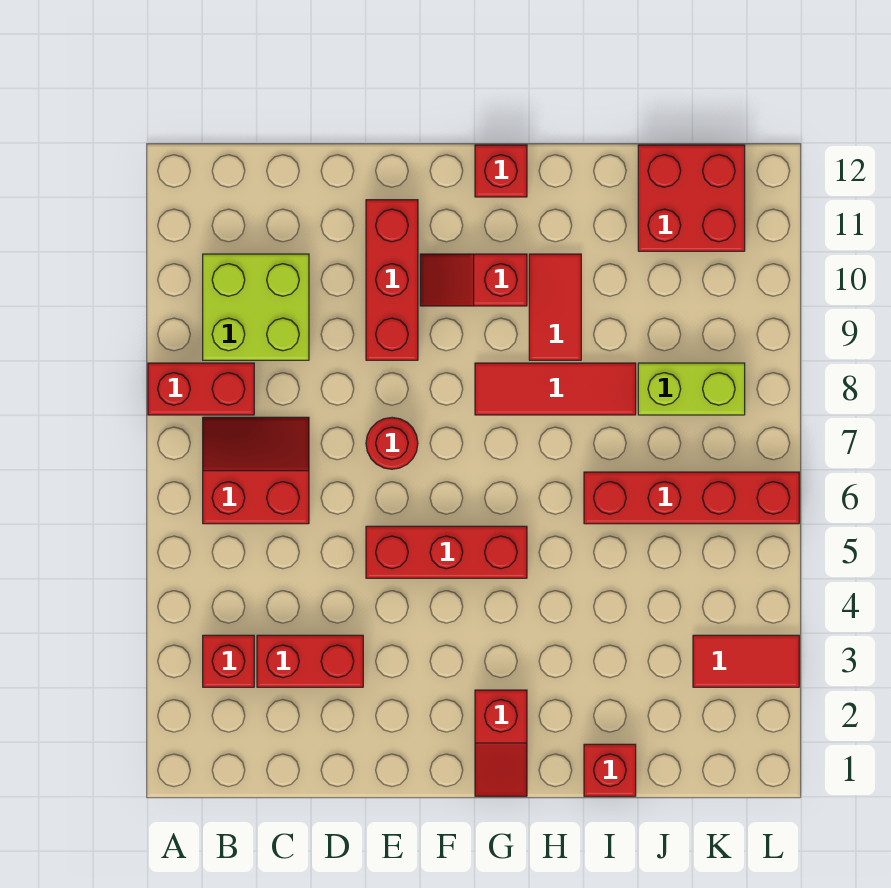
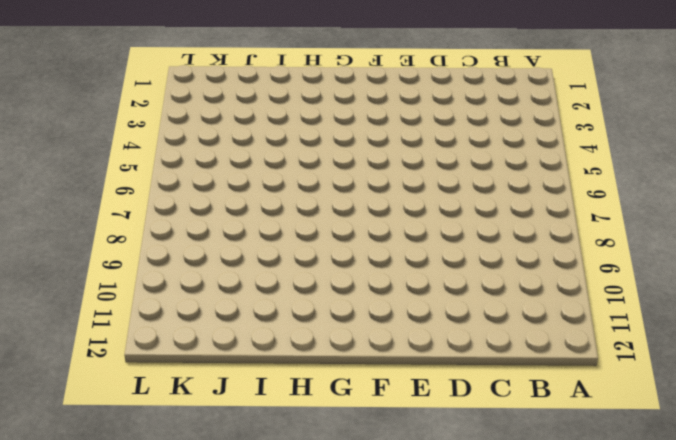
none -> red 1x2 brick [148,363,254,415]
none -> red 1x1 brick [203,635,254,687]
none -> red 2x2 slope [203,417,309,524]

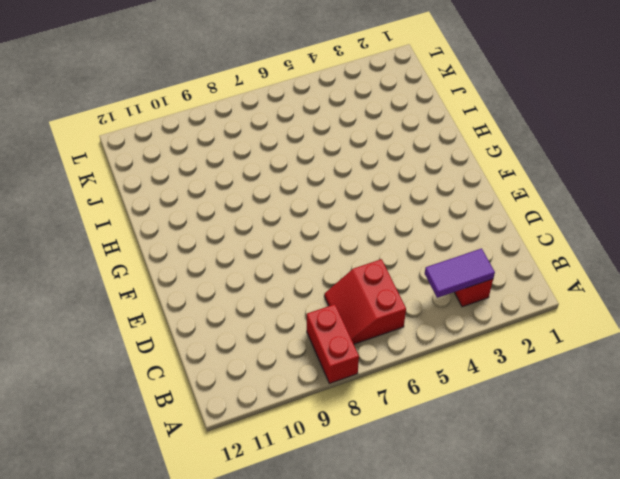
purple 1x2 tile [425,248,495,298] -> none
none -> lime 2x2 brick [203,254,309,360]
none -> red 1x2 brick [257,635,363,687]
none -> red 1x3 brick [366,526,527,578]

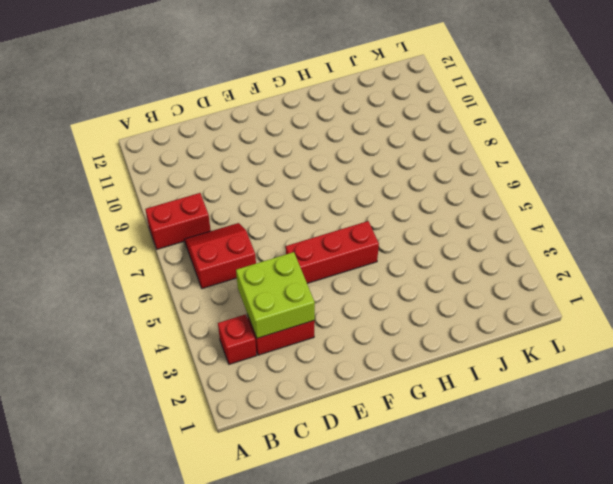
lime 2x2 brick [236,252,315,338] -> lime 2x2 brick moved to [203,254,309,360]
none -> red 1x1 round brick [366,418,418,469]
none -> red 1x3 brick [366,200,418,360]
none -> red 1x2 slope [420,254,527,306]

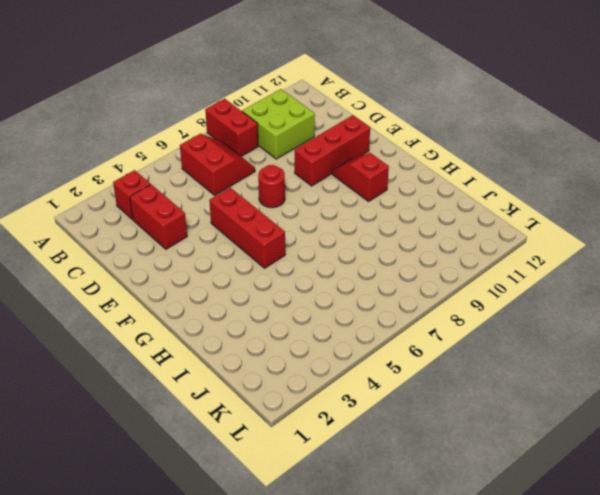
none -> red 1x2 slope [475,690,527,796]
none -> red 1x3 tile [475,363,636,415]
none -> red 1x1 brick [475,145,527,197]

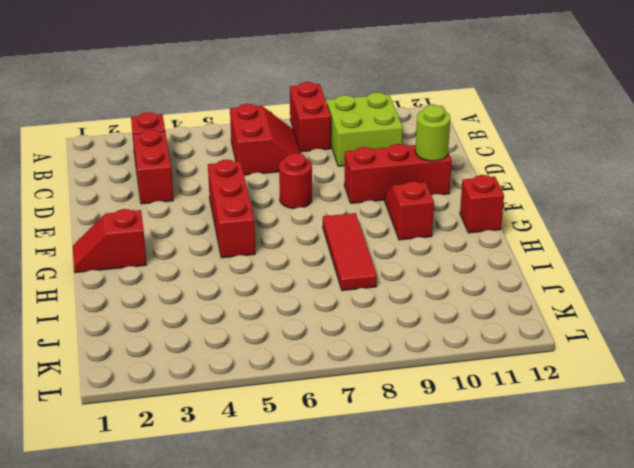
lime 1x1 round brick [415,105,450,161] -> none
none -> red 1x2 tile [529,254,581,360]
none -> red 1x1 brick [584,744,636,796]
none -> red 1x4 brick [584,472,799,524]

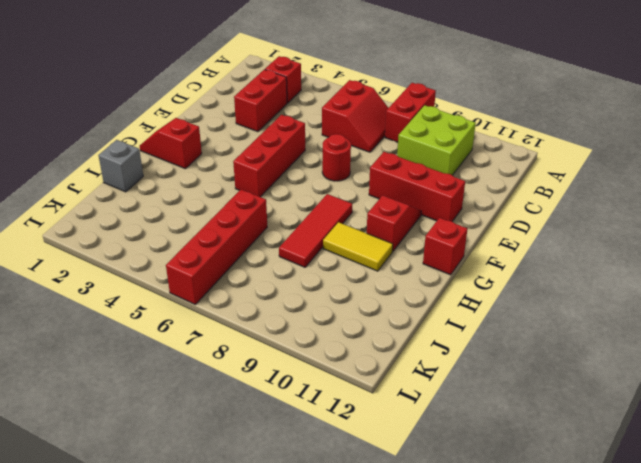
yellow 1x2 tile [323,222,393,271] -> red 1x2 tile [529,254,581,360]
grey 1x1 brick [98,140,143,192] -> red 1x1 brick [584,744,636,796]
none -> lime 1x2 brick [638,363,745,415]
none -> red 2x2 brick [638,145,745,251]
none -> red 1x2 tile [693,635,799,687]

